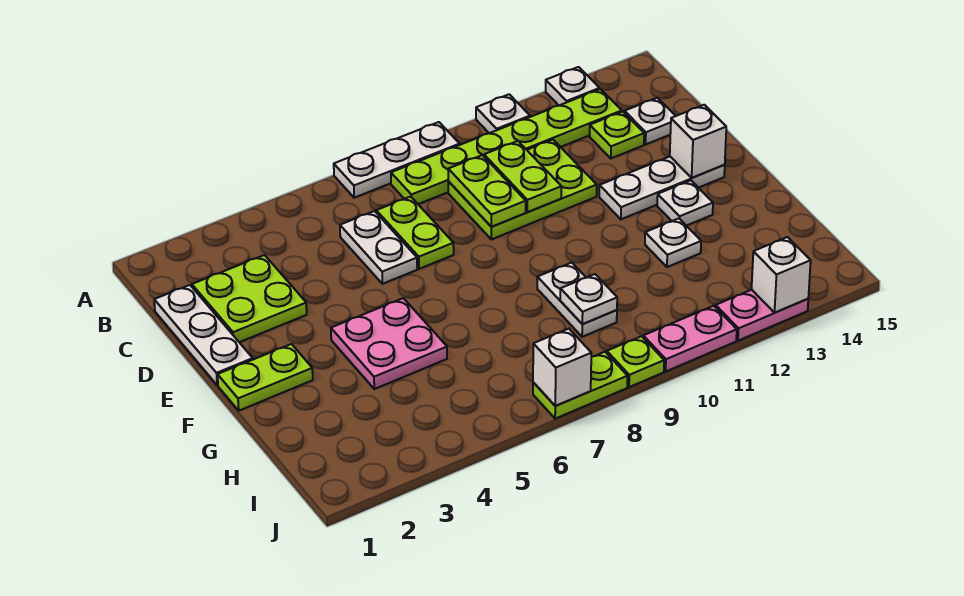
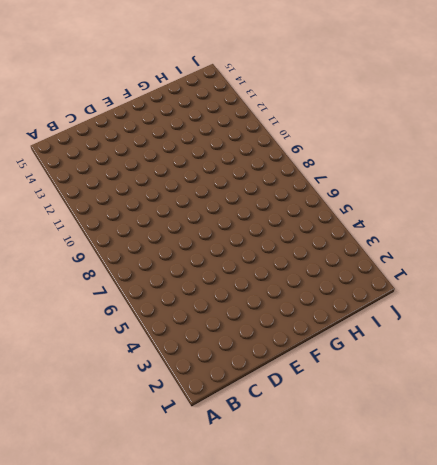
none -> white 1x3 plate [334,122,460,198]
none -> white 1x1 plate [476,94,530,133]
none -> white 1x1 plate [546,67,600,105]

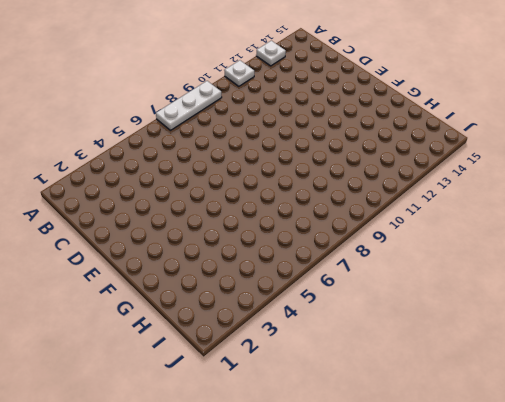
none -> lime 1x6 plate [391,89,622,204]
none -> white 1x3 plate [154,285,253,385]
none -> lime 2x2 plate [192,255,307,342]

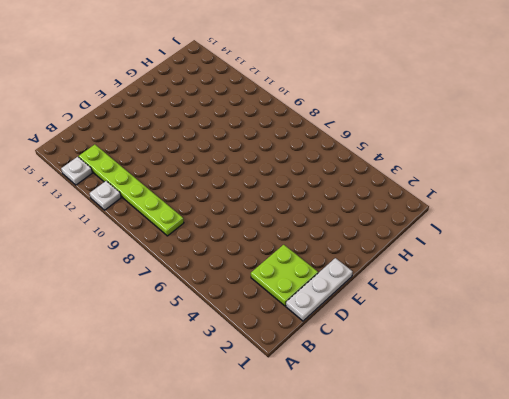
none -> white 1x3 plate [334,122,460,198]
none -> white 1x2 plate [340,211,417,284]
none -> lime 1x2 plate [376,197,454,269]

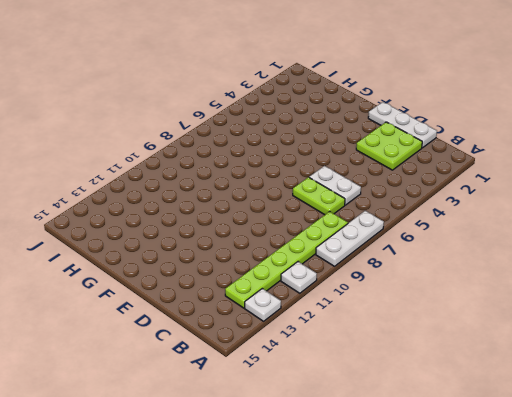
none -> lime 2x3 plate [448,140,597,239]
none -> lime 1x1 plate [590,112,644,158]
none -> white 1x1 plate [625,98,675,144]

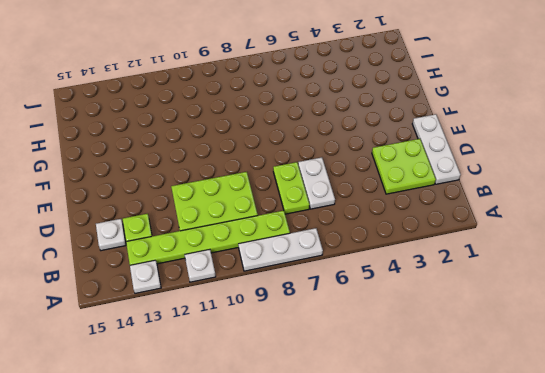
none -> white 1x3 plate [599,157,725,219]
none -> lime 1x2 plate [218,344,313,411]
none -> pink 2x2 plate [331,298,447,389]

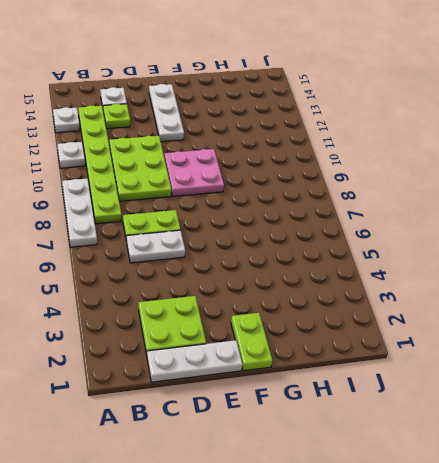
pink 2x2 plate [164,149,224,196] -> pink 2x2 plate moved to [331,298,447,389]
none -> white 1x1 plate [657,180,713,226]
none -> white 1x2 plate [537,263,617,337]
none -> white 1x1 plate [645,218,701,267]

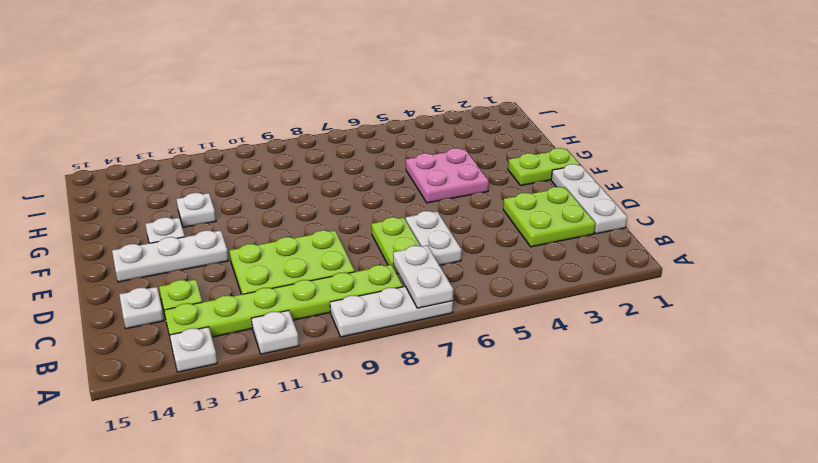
white 1x2 plate [393,245,453,308] -> white 1x2 plate moved to [537,263,617,337]
none -> lime 1x2 plate [533,352,628,419]
none -> lime 1x1 plate [607,336,664,387]
none -> pink 1x2 plate [643,306,737,371]

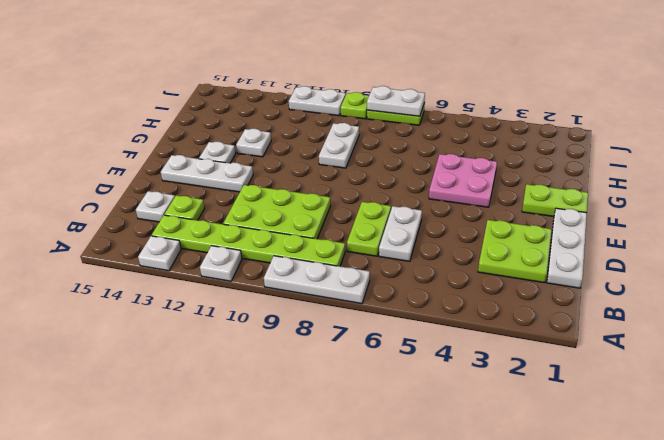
white 1x2 plate [367,86,425,116] -> white 1x1 brick [533,329,591,406]
white 1x2 plate [289,86,346,116] -> pink 1x2 plate [643,306,737,371]
none -> pink 1x2 plate [716,290,808,341]
none -> lime 1x2 plate [448,155,526,227]
none -> lime 1x2 plate [484,141,561,212]

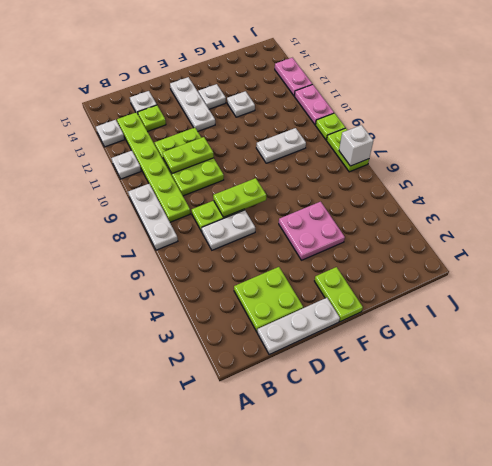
lime 1x2 plate [213,178,266,217] -> lime 1x2 plate moved to [448,155,526,227]
none -> white 1x1 brick [670,105,726,178]
none -> white 1x1 plate [560,274,617,324]
none -> white 1x1 brick [752,237,811,313]

